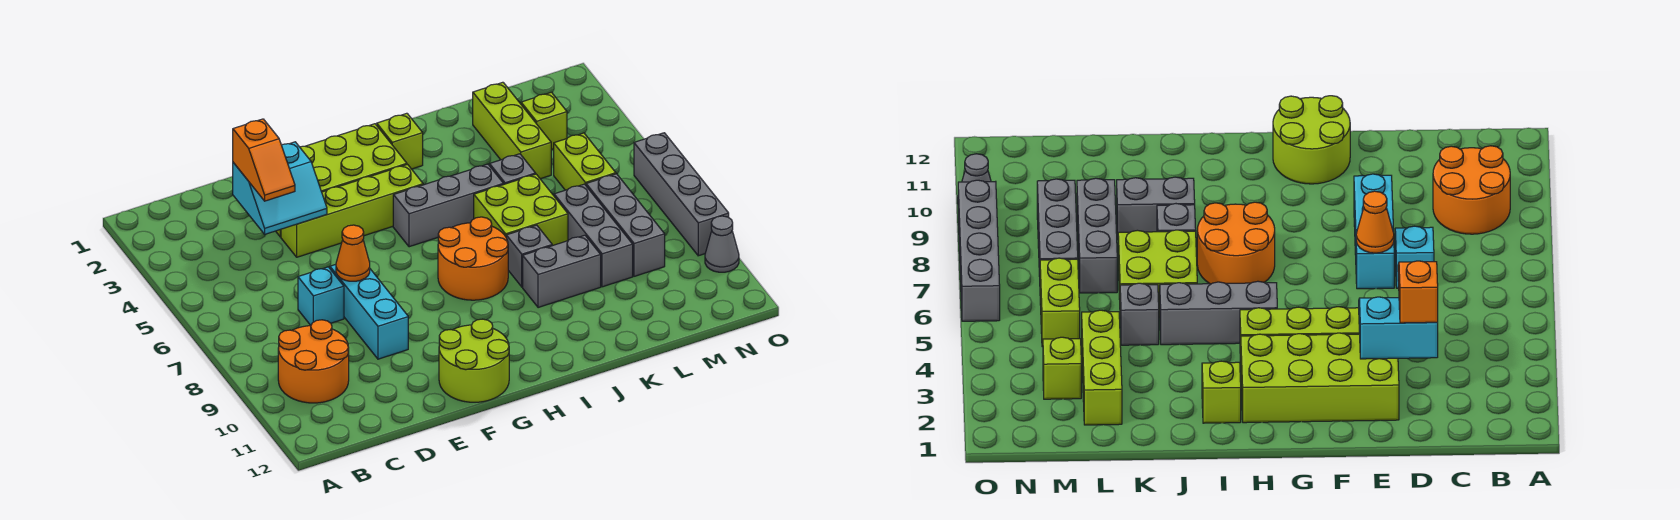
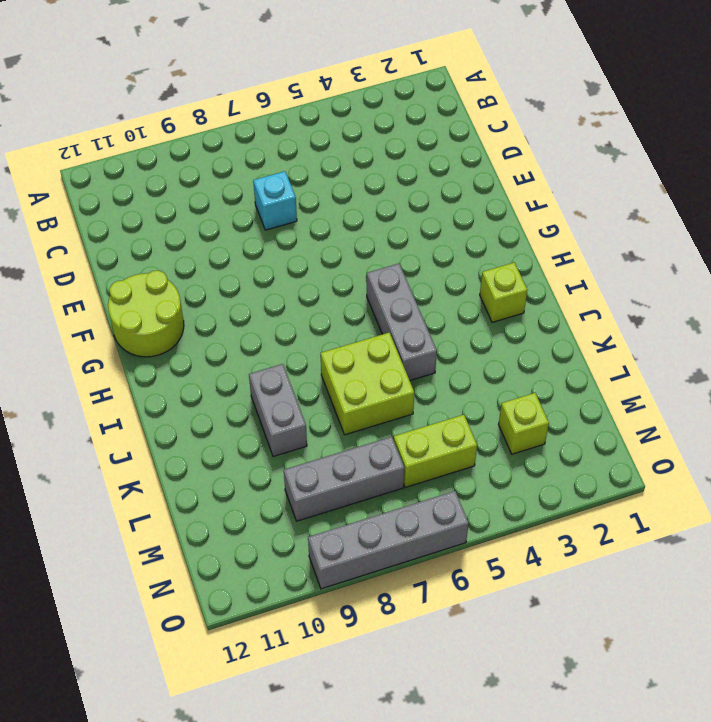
none -> orange 2x2 round brick [278,320,349,403]
none -> lime 2x4 brick [276,124,407,237]
none -> lime 1x4 brick [281,165,423,257]

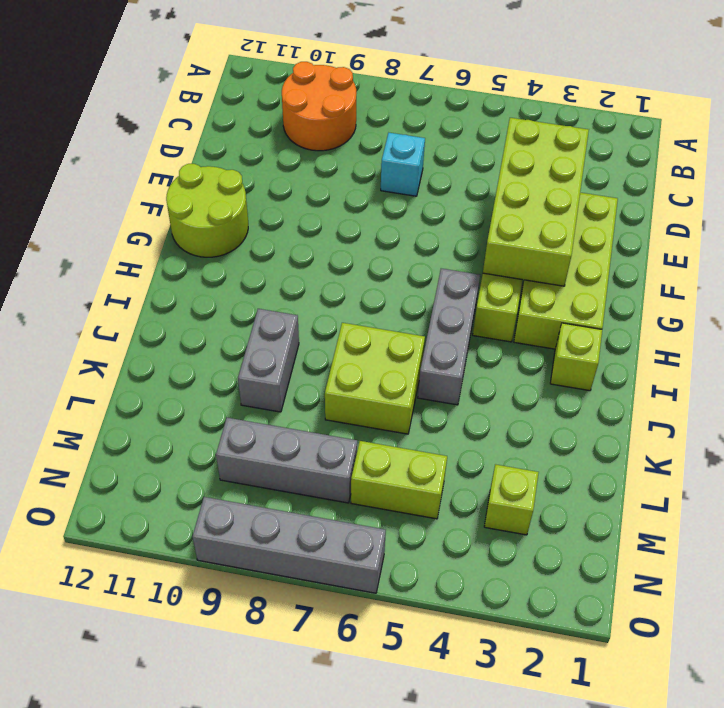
lime 2x4 brick [483,118,589,286] -> cyan 2x2 slope [233,142,327,234]
none -> cyan 1x3 brick [330,265,408,359]
none -> orange 2x2 round brick [438,217,508,300]
none -> grey 1x1 brick [506,225,552,287]

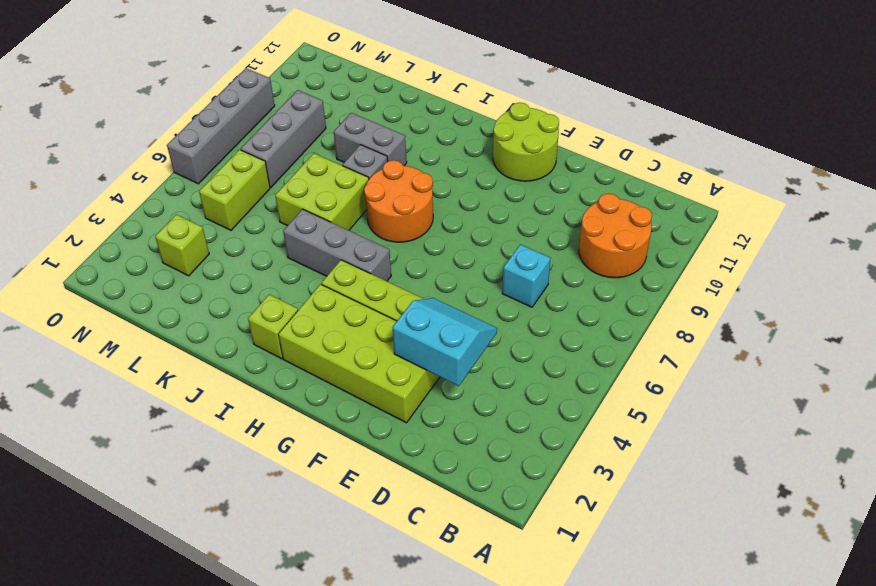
none -> cyan 1x3 brick [330,265,408,359]
none -> grey 1x1 brick [490,154,536,184]
none -> lime 1x3 brick [473,82,551,179]

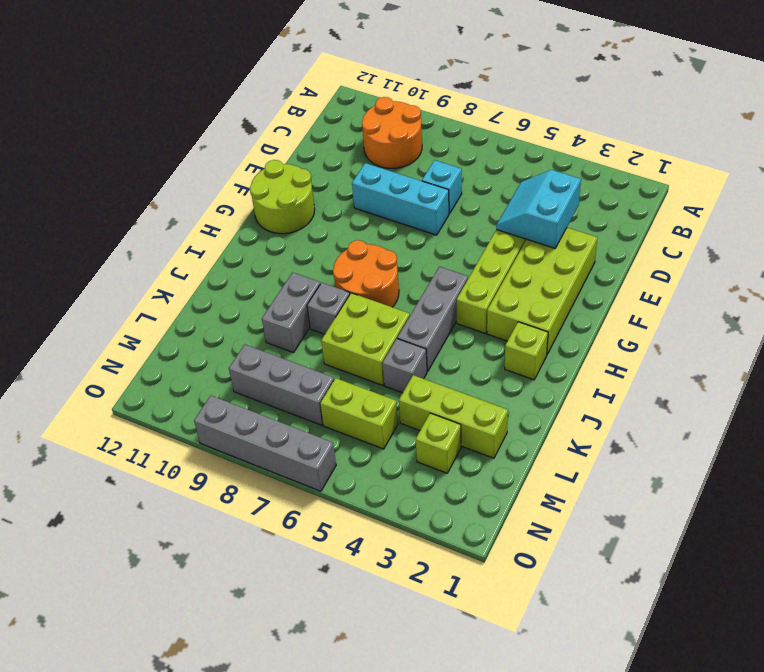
none -> grey 1x3 brick [554,184,633,287]
none -> grey 1x1 cone [705,216,739,272]
none -> orange 1x1 cone [336,225,370,281]

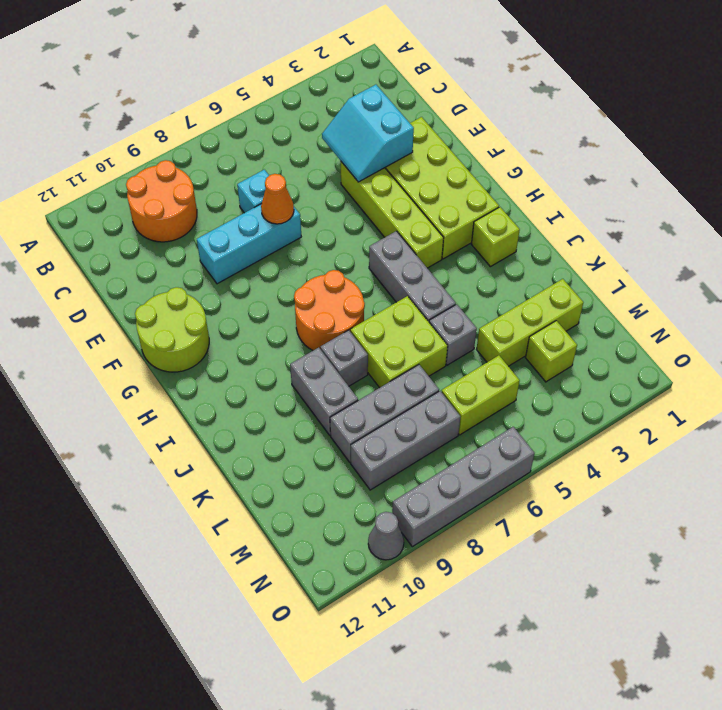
none -> orange 1x2 slope [233,119,295,201]

